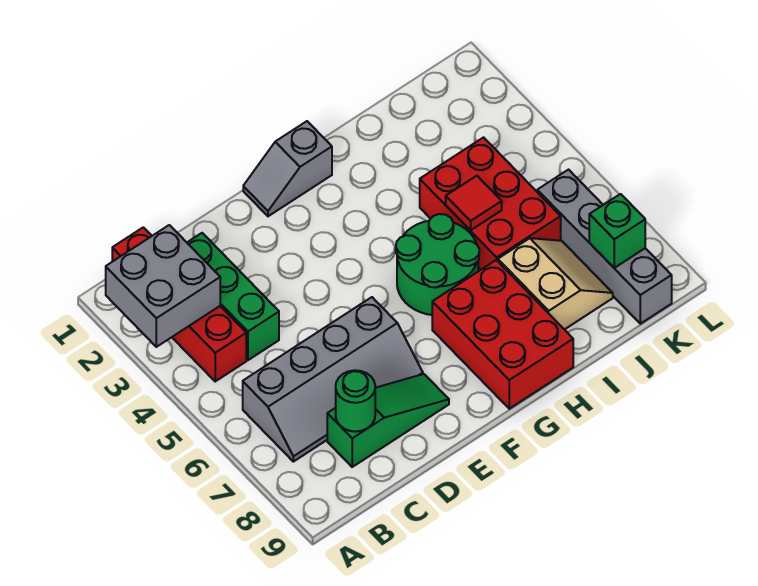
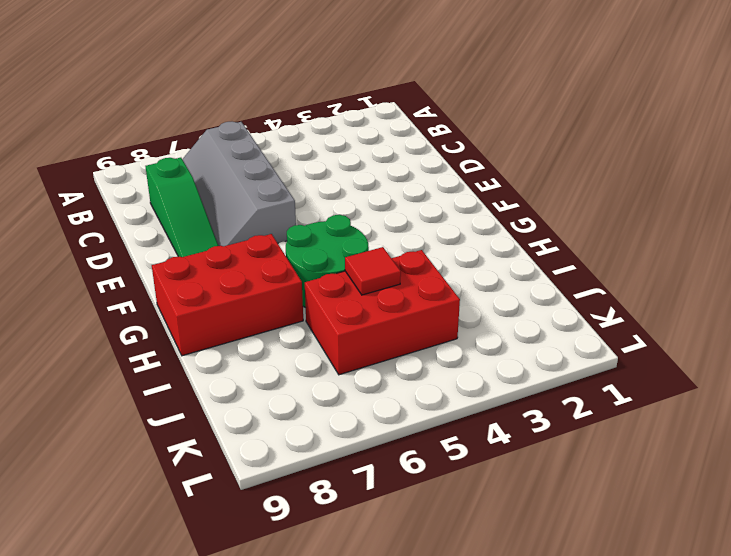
none -> red 1x4 brick [112,227,246,381]
none -> green 1x3 brick [187,233,279,360]
none -> grey 1x2 slope [243,121,332,216]

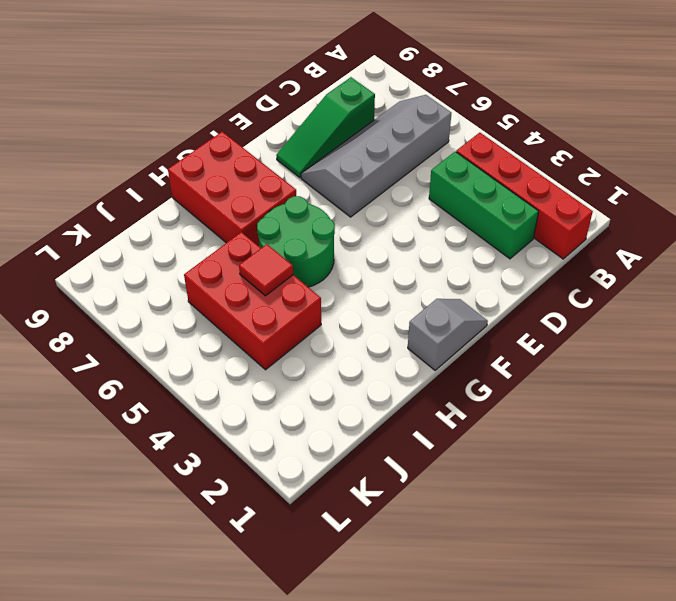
none -> tan 2x2 slope [498,238,613,330]
none -> grey 1x4 brick [537,170,672,324]
none -> grey 2x2 brick [106,225,220,347]

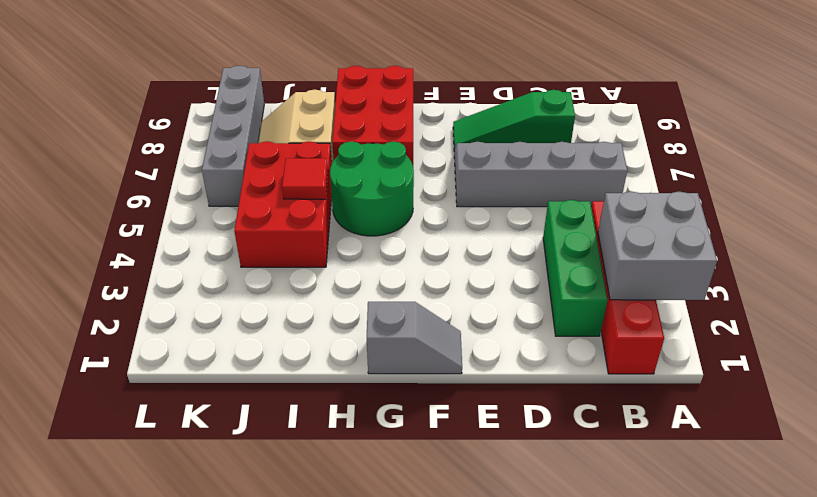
none -> green 1x1 round brick [336,370,375,432]
none -> green 1x1 brick [589,194,645,268]

